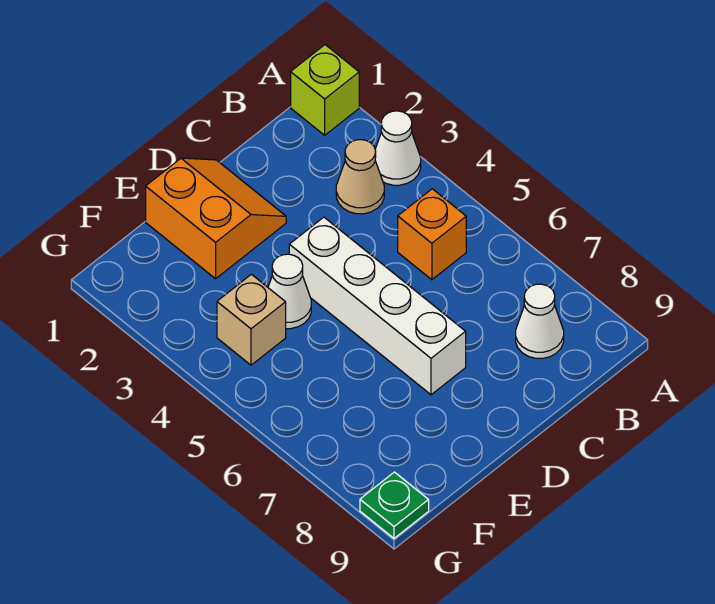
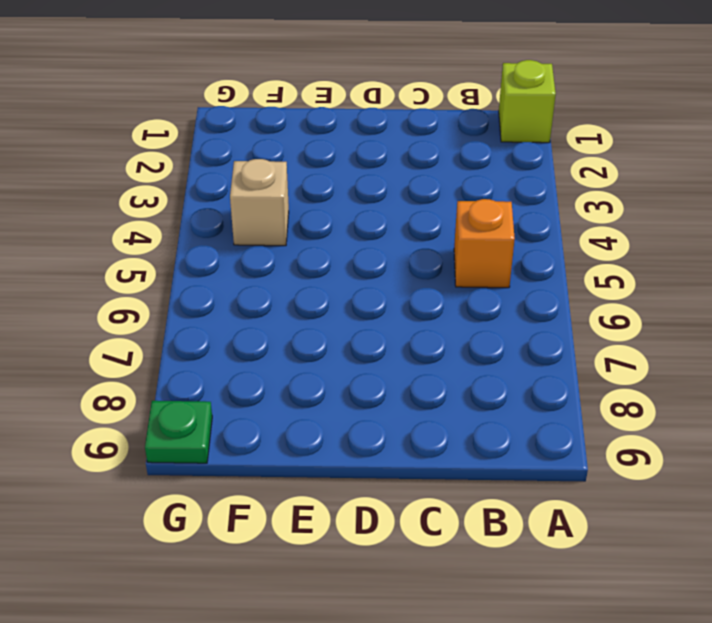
none -> white 1x1 cone [375,111,421,185]
none -> tan 1x1 cone [336,140,384,214]

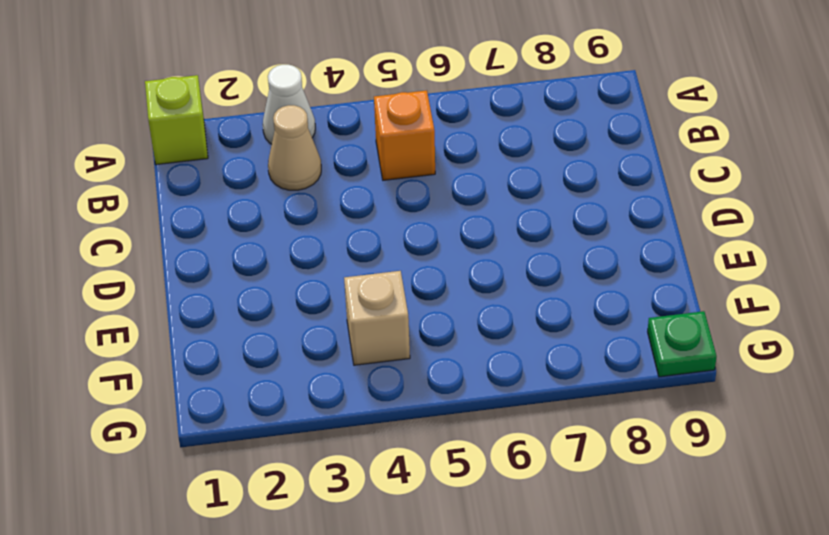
none -> white 1x1 cone [516,284,564,358]
none -> orange 2x2 slope [146,158,286,279]

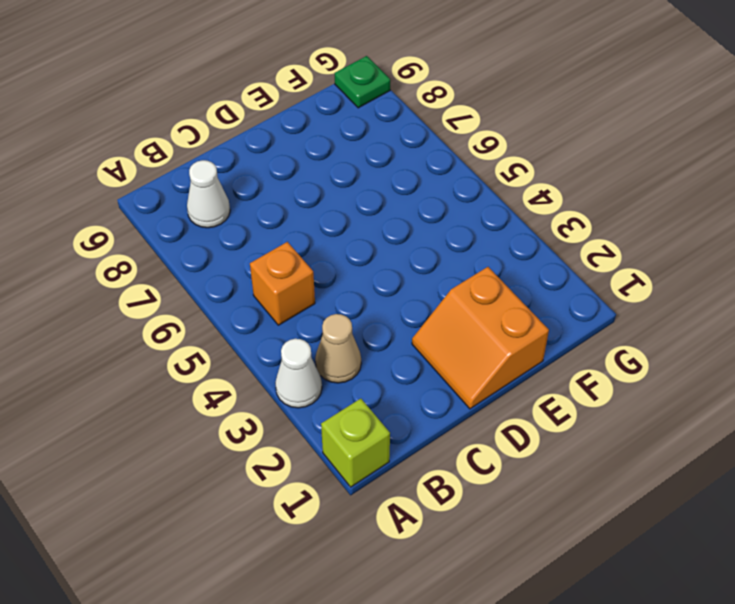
none -> white 1x4 brick [289,217,466,395]
none -> white 1x1 cone [268,254,311,329]

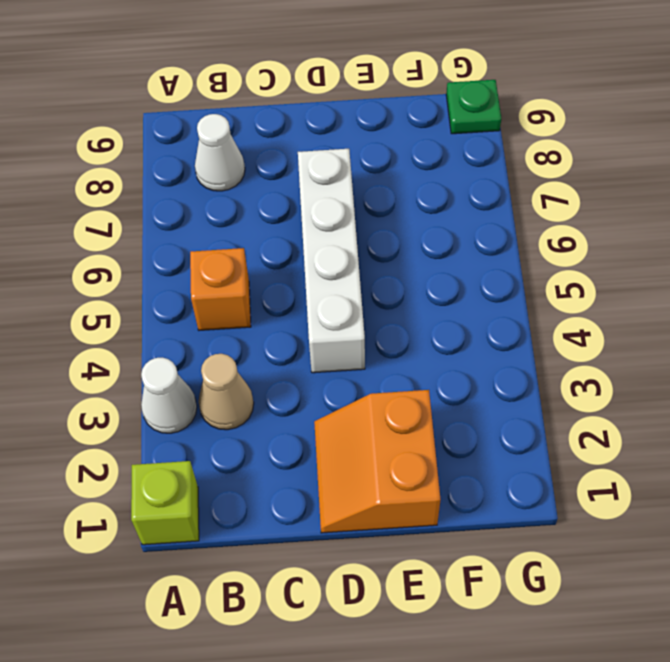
none -> white 1x1 cone [268,254,311,329]
none -> tan 1x1 brick [217,274,286,365]

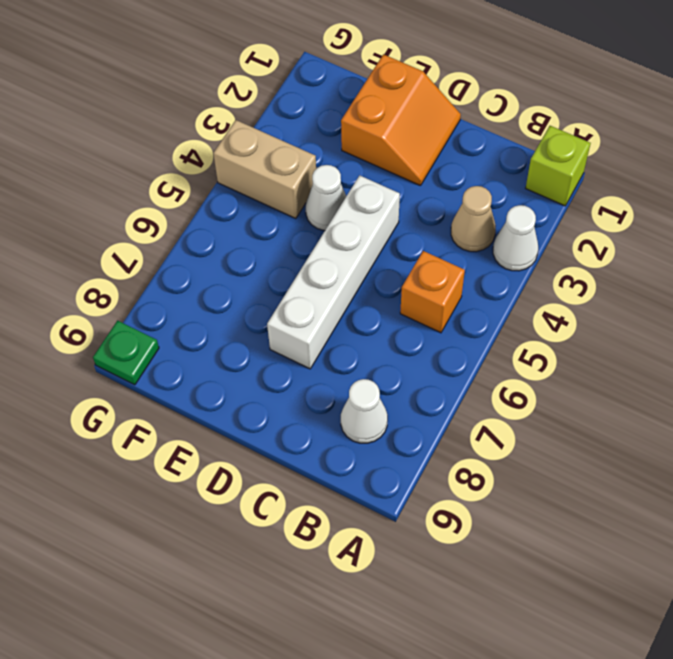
tan 1x2 brick [213,120,316,219] -> tan 1x1 brick [217,274,286,365]

